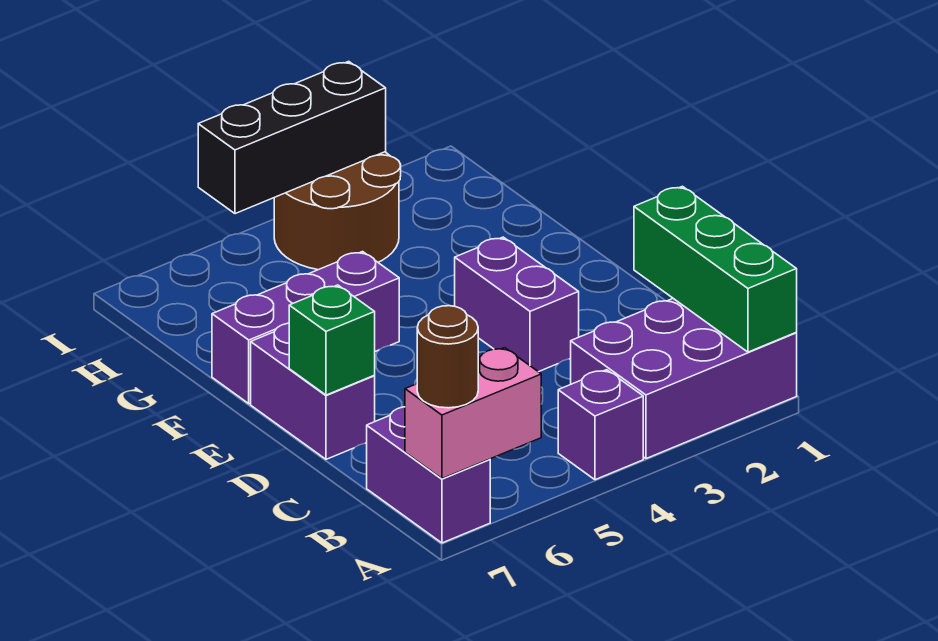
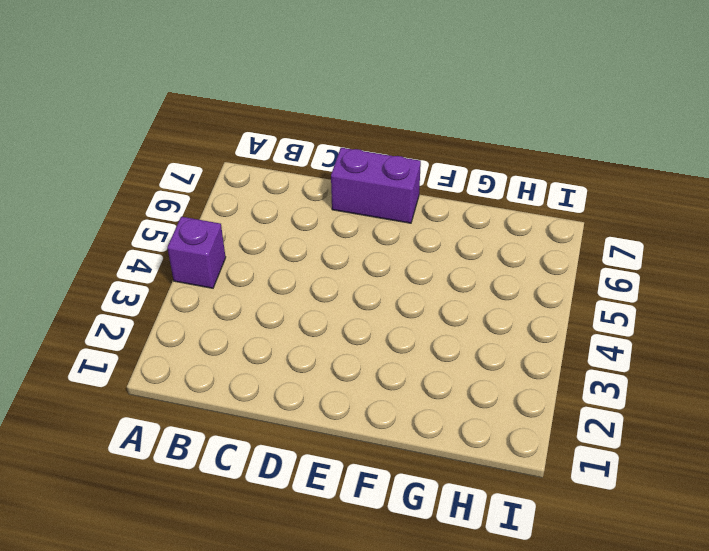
none -> purple 2x3 brick [571,299,797,459]
none -> purple 1x2 brick [367,407,490,543]
none -> purple 1x2 brick [455,237,579,372]

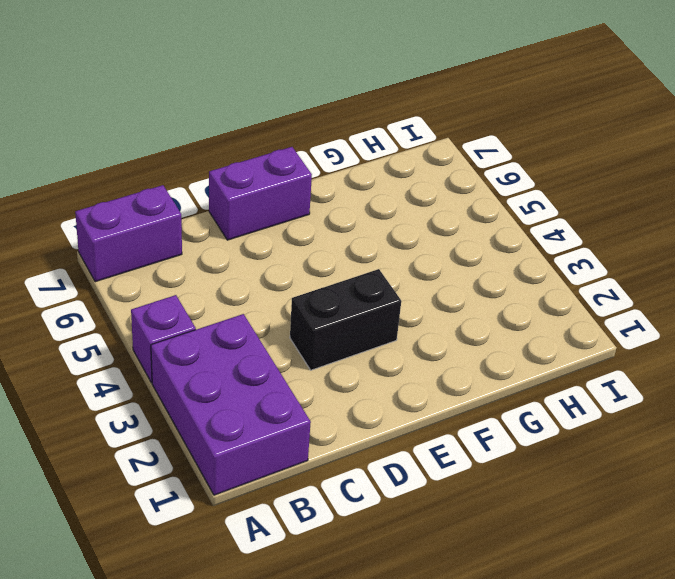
black 1x2 brick [290,269,401,370] -> purple 1x2 brick [455,237,579,372]
none -> purple 1x3 brick [212,252,399,404]
none -> brown 2x2 round brick [274,152,401,270]
none -> green 1x3 brick [634,186,797,352]

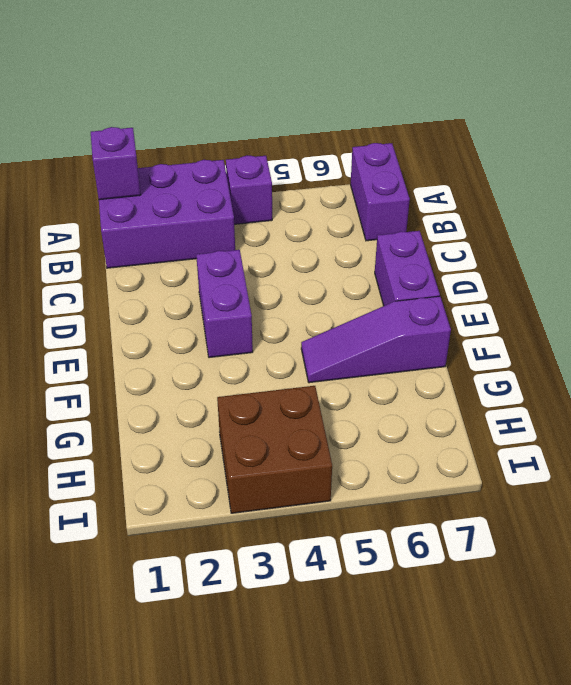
purple 1x1 brick [91,127,141,200] -> green 1x3 brick [634,186,797,352]
purple 1x3 slope [301,296,451,383] -> purple 1x3 brick [212,252,399,404]
brown 2x2 brick [217,386,332,513] -> brown 2x2 round brick [274,152,401,270]
none -> pink 1x2 brick [405,348,541,479]
none -> green 1x1 brick [289,285,375,395]
none -> black 1x3 brick [198,61,386,214]

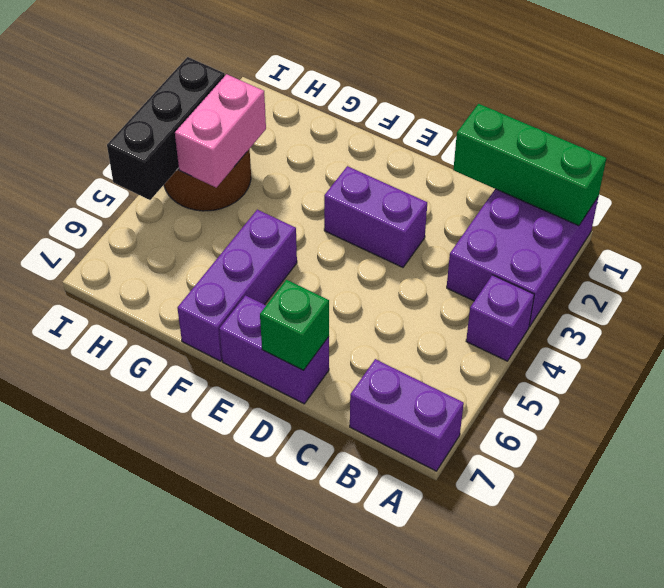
pink 1x2 brick [175,74,266,188] -> pink 1x2 brick moved to [405,348,541,479]
none -> brown 1x1 round brick [417,306,478,408]

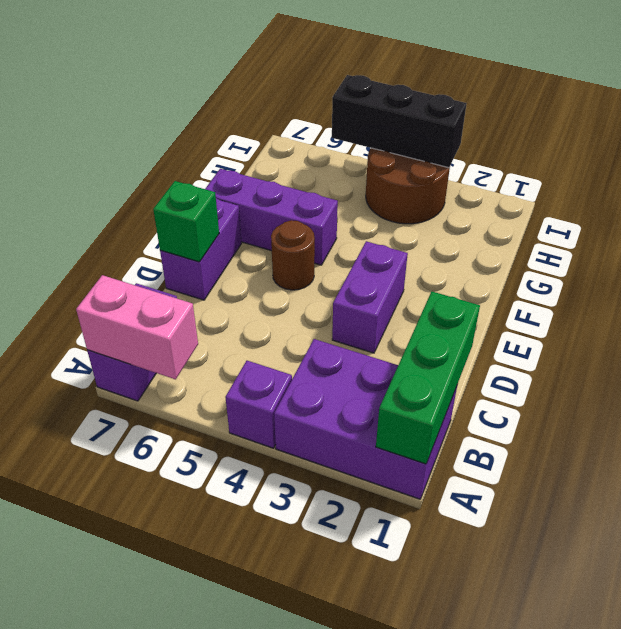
brown 1x1 round brick [271,220,315,290] -> brown 1x1 round brick moved to [417,306,478,408]

